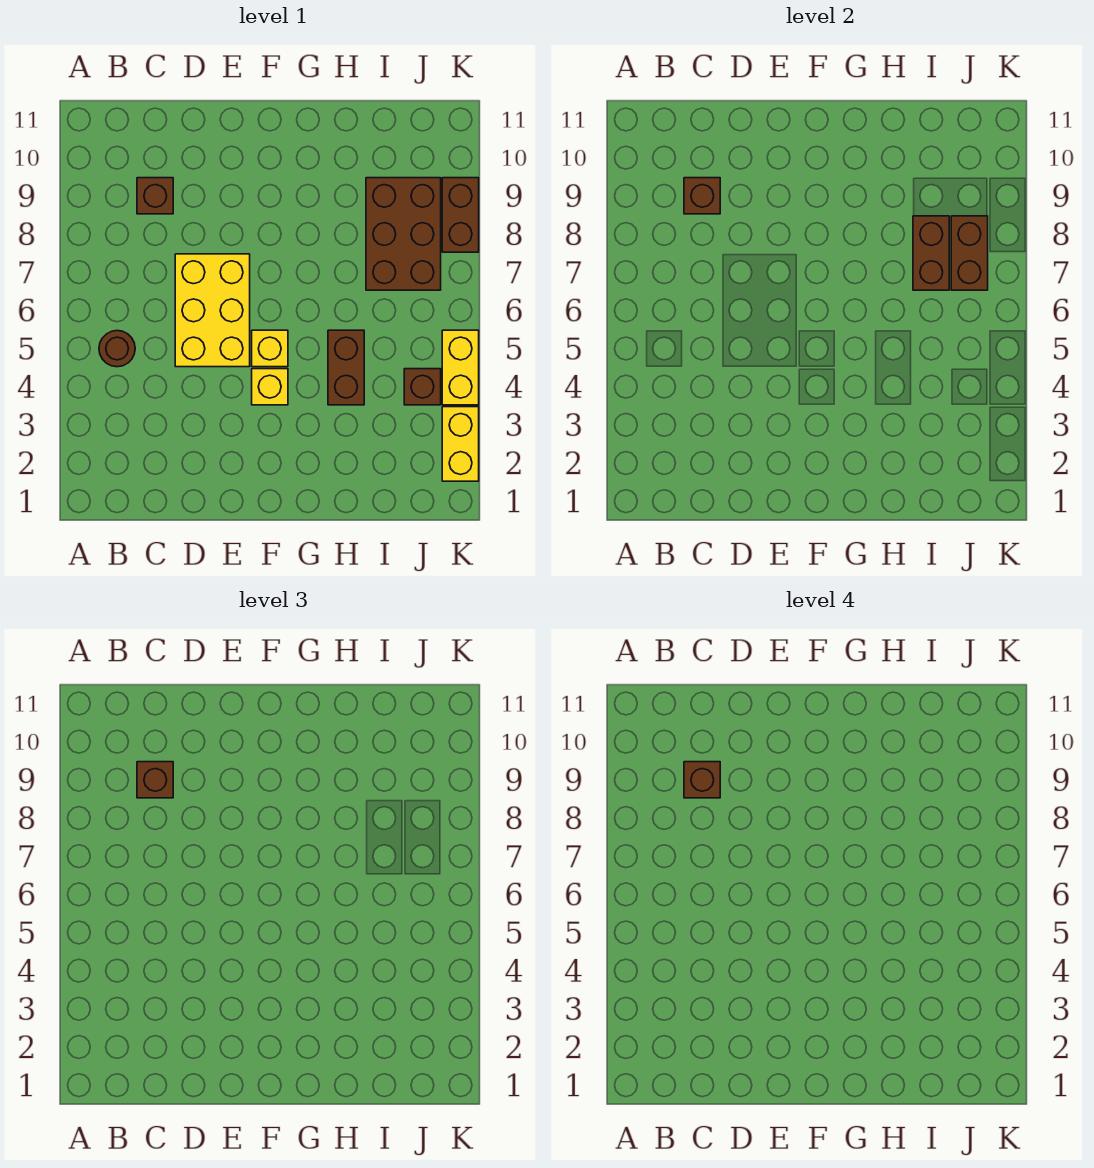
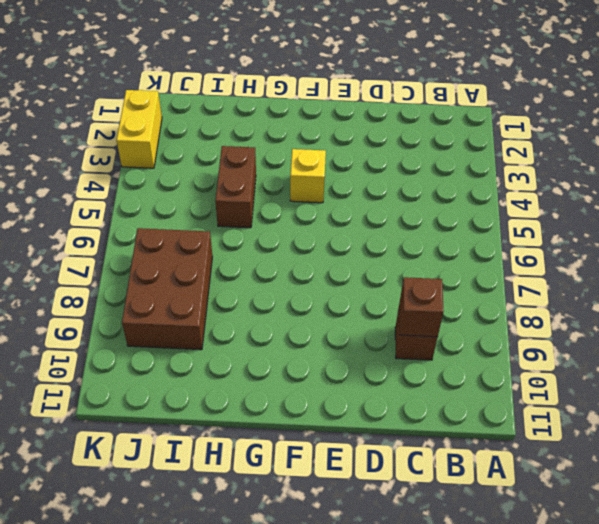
none -> brown 1x1 round brick [99,331,135,367]
none -> yellow 2x3 brick [175,254,250,367]
none -> yellow 1x1 brick [252,330,288,367]

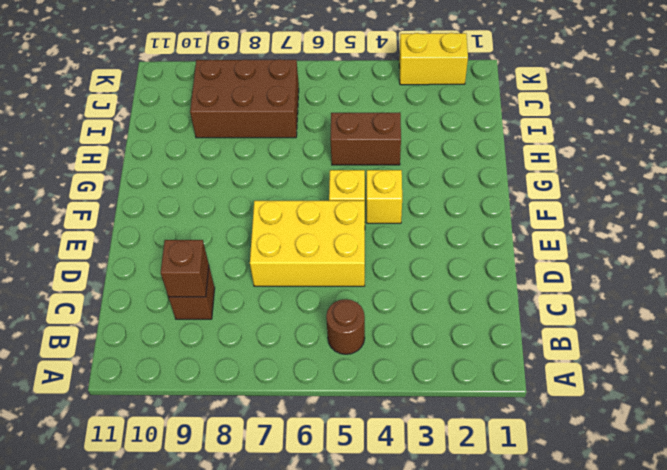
none -> brown 1x1 brick [404,369,441,405]
none -> yellow 1x2 brick [442,330,479,405]
none -> brown 1x2 brick [442,178,479,252]

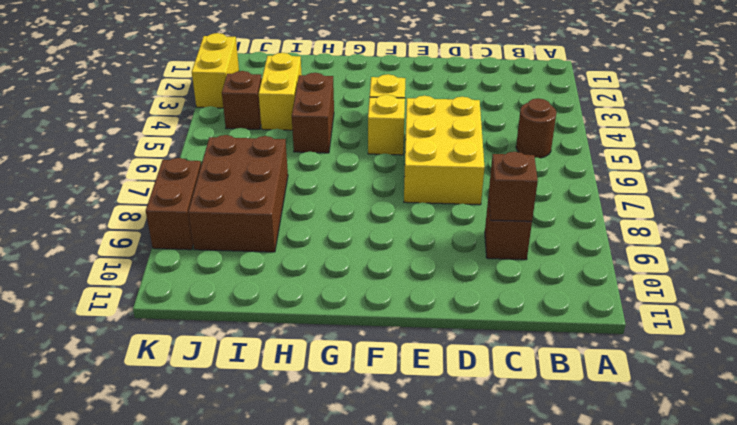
yellow 1x2 brick [259,53,302,130] -> yellow 1x2 brick moved to [442,330,479,405]
none -> brown 1x2 brick [913,216,949,290]
none -> brown 1x2 brick [951,216,988,290]
none -> brown 1x1 brick [137,762,173,798]

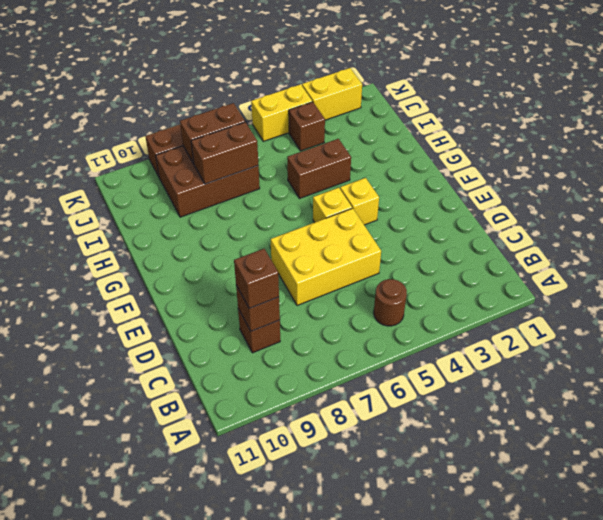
none -> brown 1x1 brick [684,762,720,798]

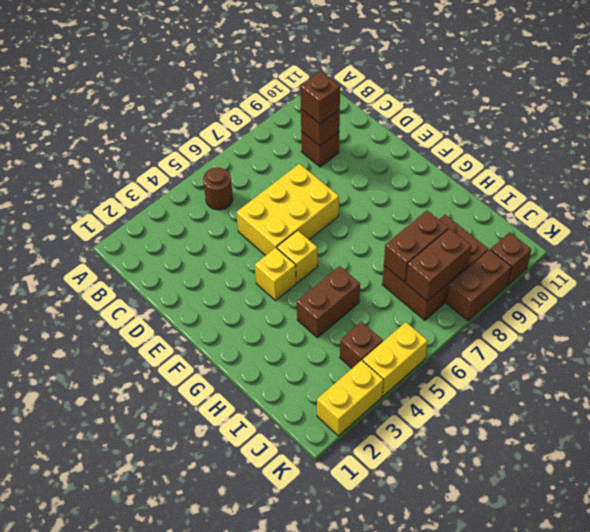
brown 1x1 brick [490,232,531,285] -> brown 1x1 brick moved to [684,762,720,798]

